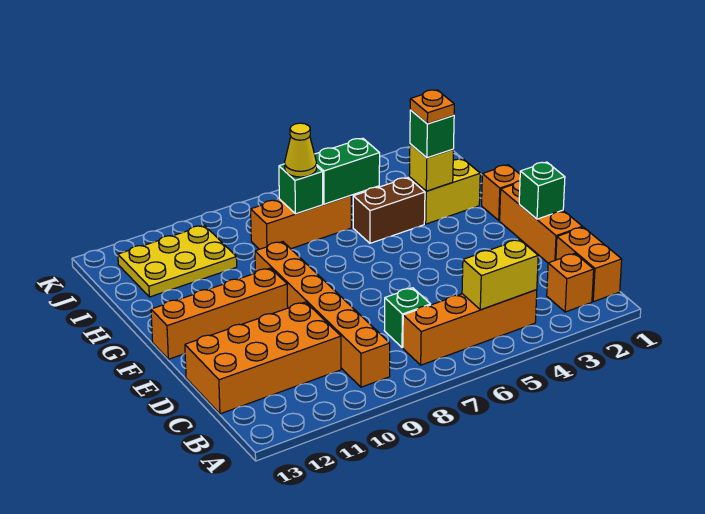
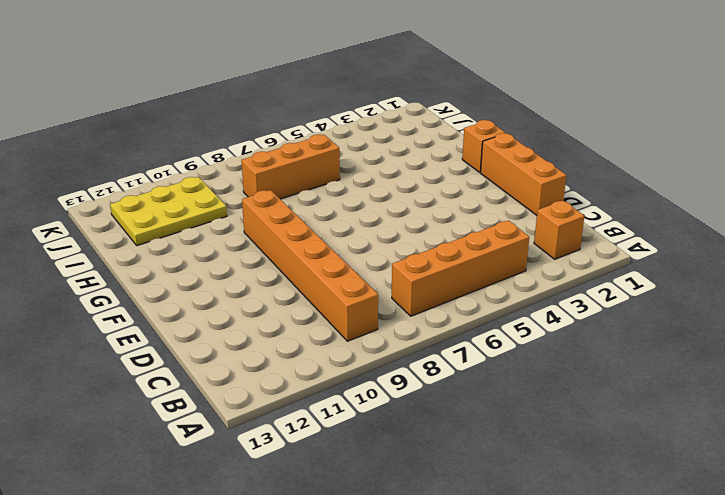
none -> orange 1x2 brick [556,227,622,302]
none -> green 1x1 brick [384,288,430,348]
none -> orange 2x4 brick [185,302,341,414]

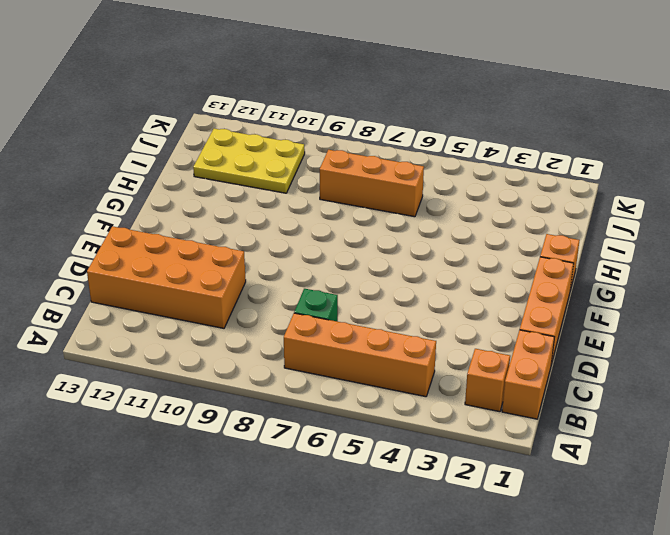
none -> orange 1x6 brick [255,242,390,387]
none -> orange 1x4 brick [151,268,288,359]
none -> yellow 1x2 brick [409,159,480,224]

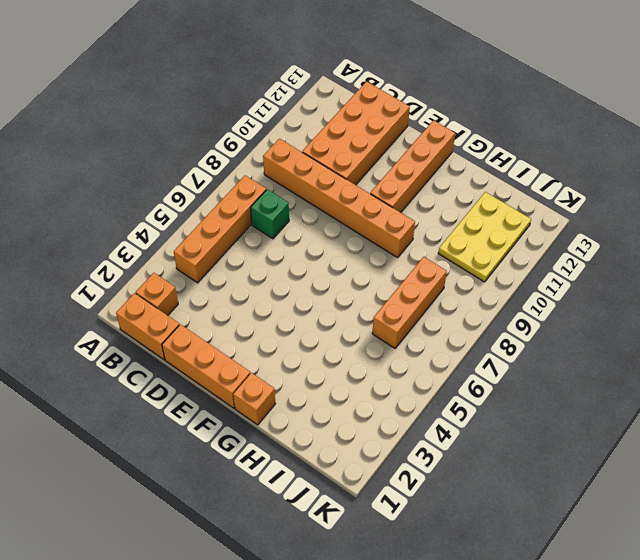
none -> yellow 1x2 brick [409,159,480,224]
none -> brown 1x2 brick [353,178,425,243]
none -> yellow 1x2 brick [462,240,538,310]

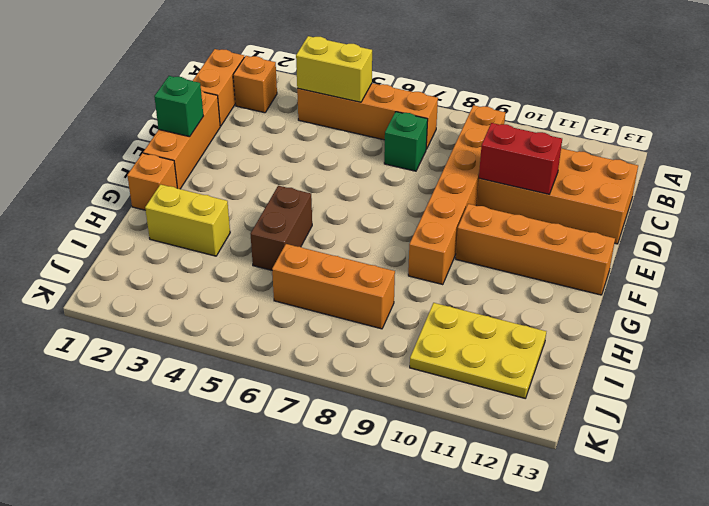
red 1x2 brick [479,123,562,194] -> none
brown 1x2 brick [251,186,312,270] -> brown 1x2 brick turned to [353,178,425,243]
none -> yellow 1x1 brick [409,144,453,191]
none -> green 1x2 brick [315,138,380,204]
none -> green 1x1 brick [279,164,323,214]

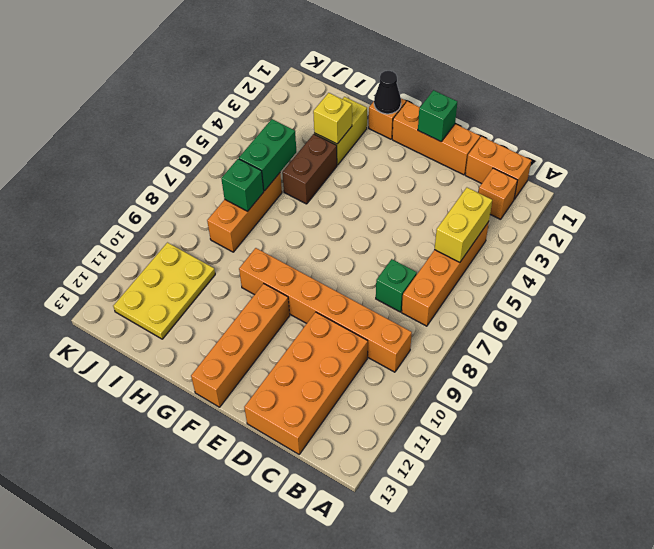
black 1x1 cone [374,71,401,114] -> none
none -> green 1x1 brick [410,110,454,158]
none -> yellow 1x1 cone [285,123,317,177]
none -> orange 1x1 plate [410,90,454,124]

